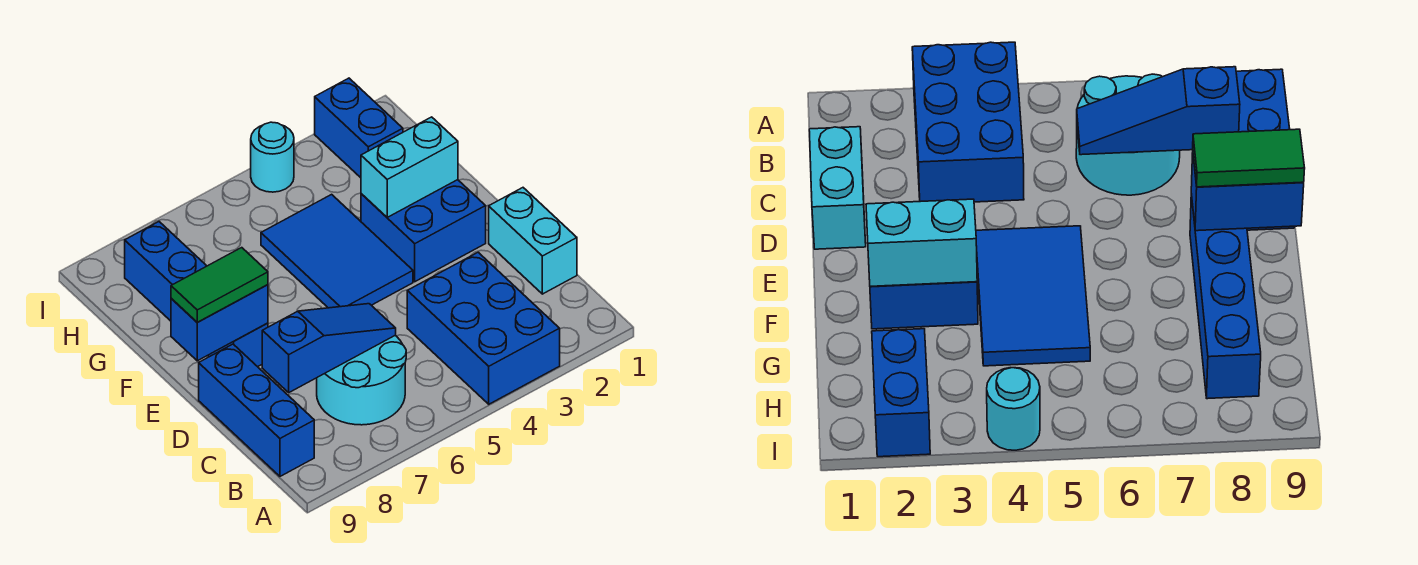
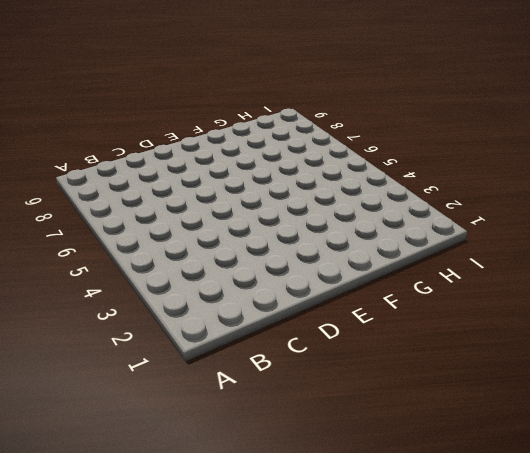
none -> blue 2x3 brick [407,252,560,404]
none -> cyan 2x2 round brick [317,335,406,425]
none -> blue 1x3 brick [199,344,314,476]

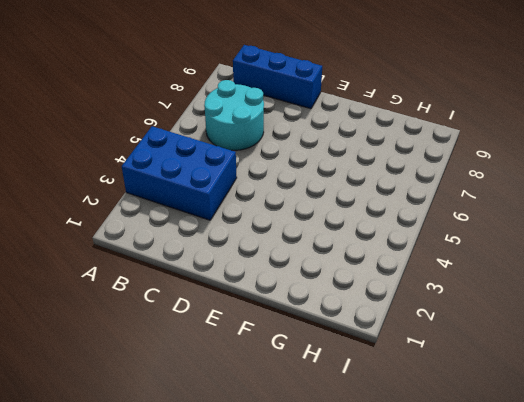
none -> cyan 1x2 brick [489,188,577,294]
none -> blue 2x2 brick [361,180,486,282]
none -> blue 2x3 tile [261,194,413,308]

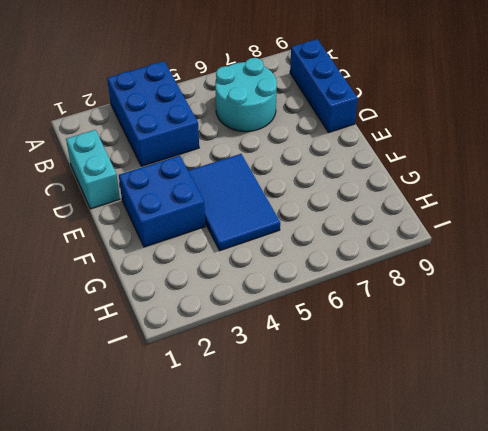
none -> blue 1x4 brick [125,222,268,367]
none -> blue 1x2 brick [315,78,403,178]
none -> cyan 1x1 round brick [251,122,294,192]

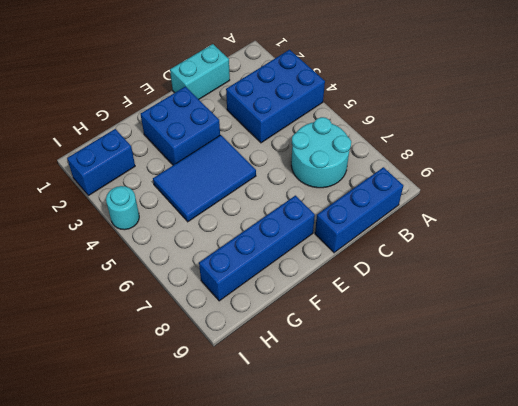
none -> blue 1x3 slope [262,304,396,392]
none -> blue 1x2 brick [171,285,268,361]
none -> cyan 1x2 brick [361,117,458,217]

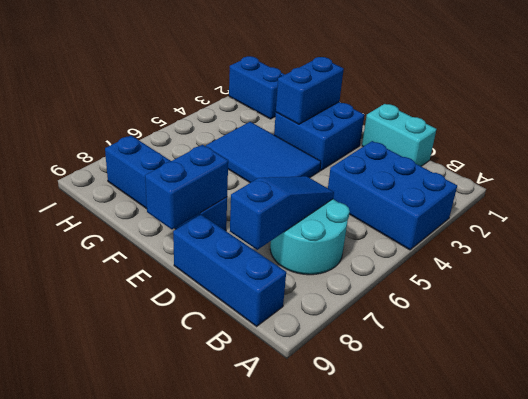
blue 1x2 brick [276,57,344,124] -> cyan 1x2 brick [361,117,458,217]
none -> cyan 1x1 round brick [251,122,294,192]
none -> green 1x2 tile [171,248,268,322]

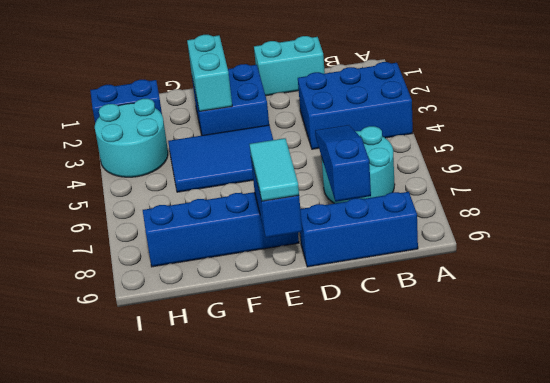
cyan 1x2 tile [250,138,299,201] -> green 1x2 tile [171,248,268,322]
cyan 2x2 round brick [95,99,168,177] -> cyan 1x1 round brick [251,122,294,192]

